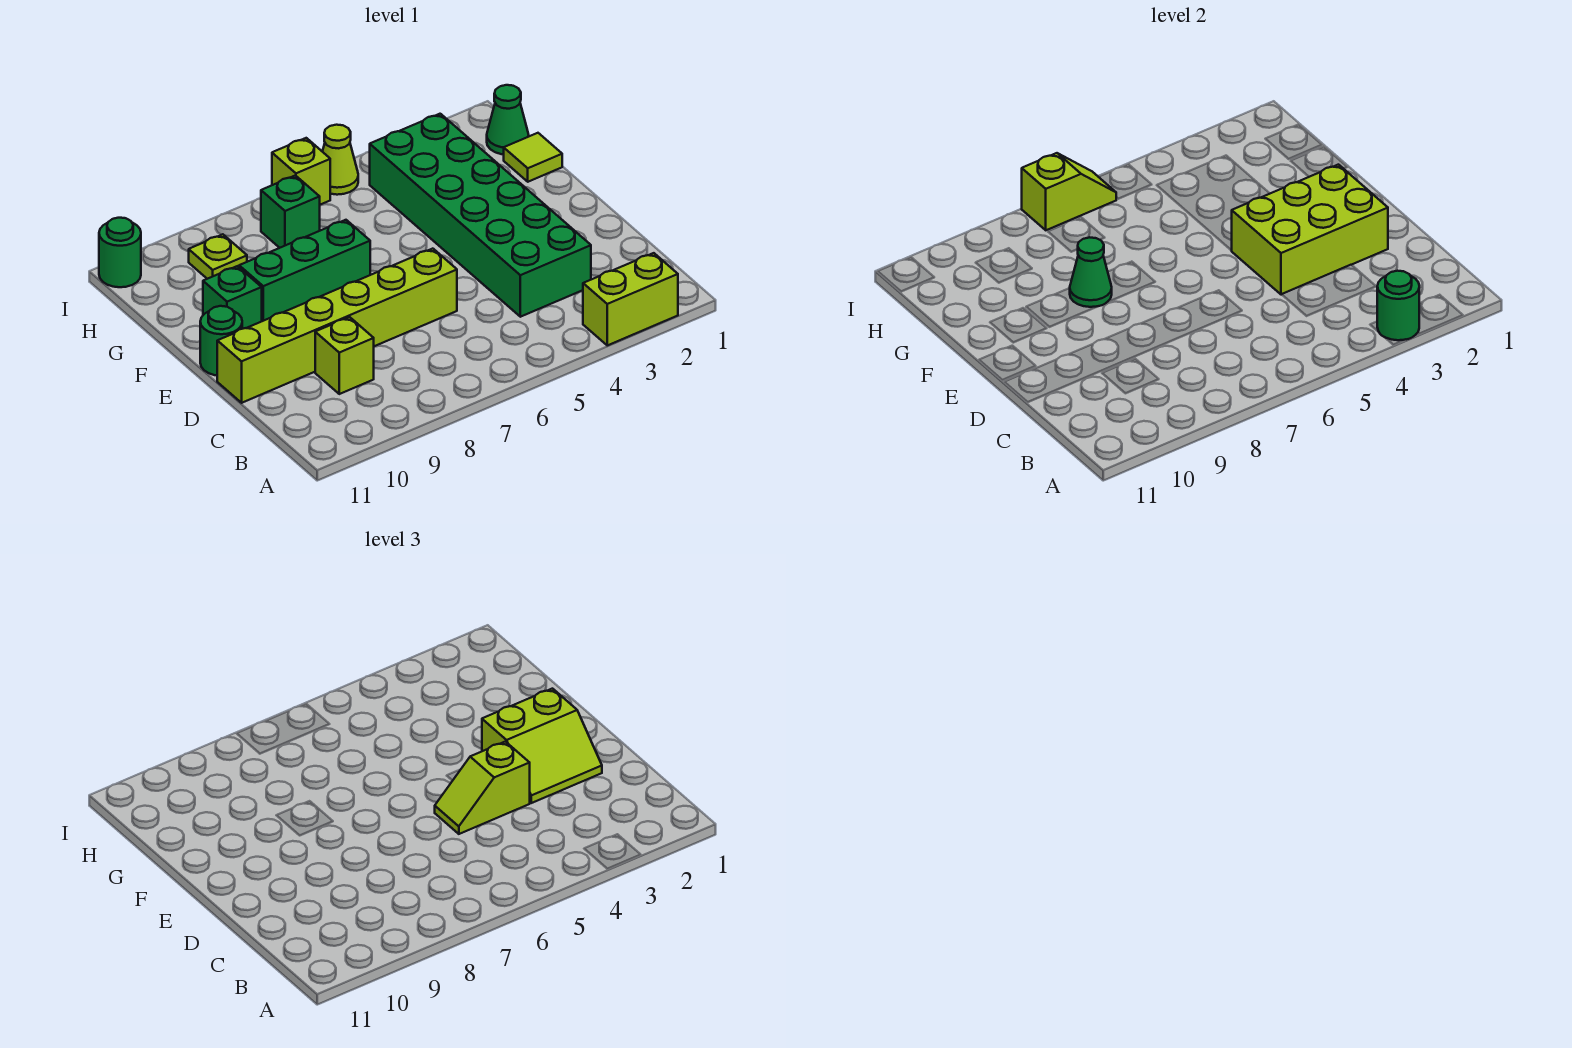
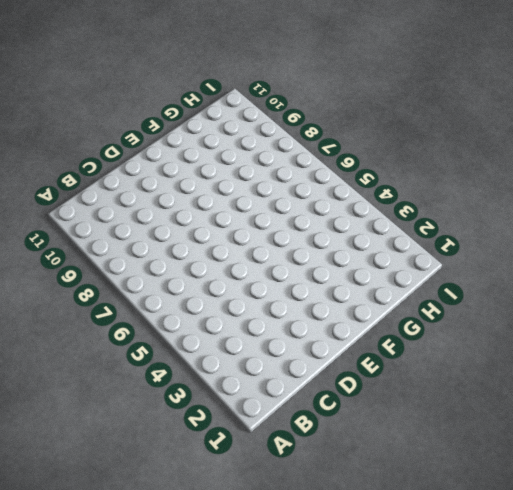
none -> lime 1x2 brick [583,253,678,345]
none -> green 2x6 brick [370,114,591,317]
none -> lime 1x1 brick [315,317,374,394]

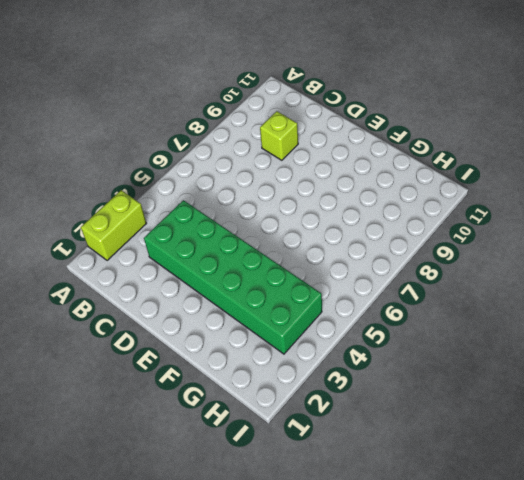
none -> lime 1x6 brick [217,249,457,403]
none -> green 1x1 round brick [200,306,242,375]
none -> green 1x3 brick [239,220,370,321]

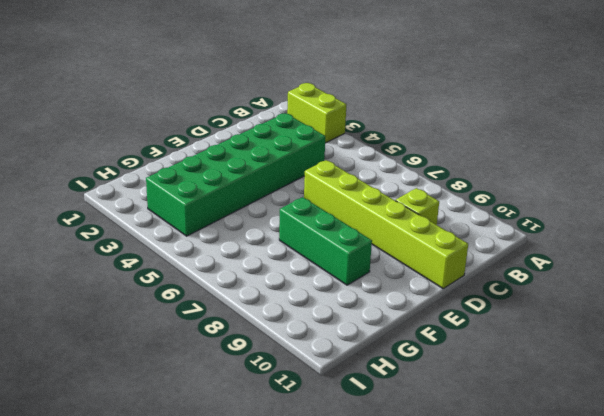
none -> green 1x1 round brick [200,306,242,375]
none -> green 1x1 brick [203,266,262,329]
none -> lime 1x1 tile [504,133,562,182]

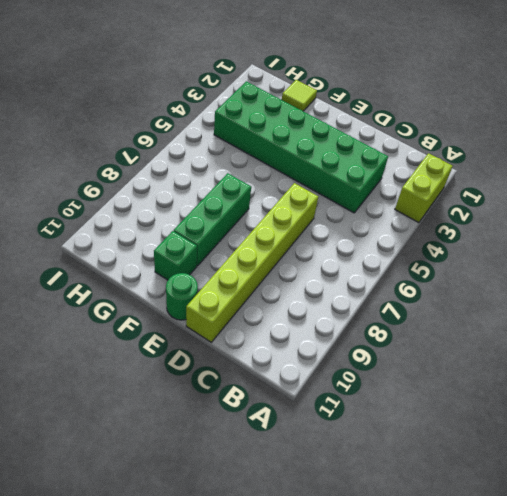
none -> lime 1x1 brick [315,317,374,394]
none -> green 1x1 cone [487,85,529,154]
none -> green 1x1 brick [261,175,320,248]

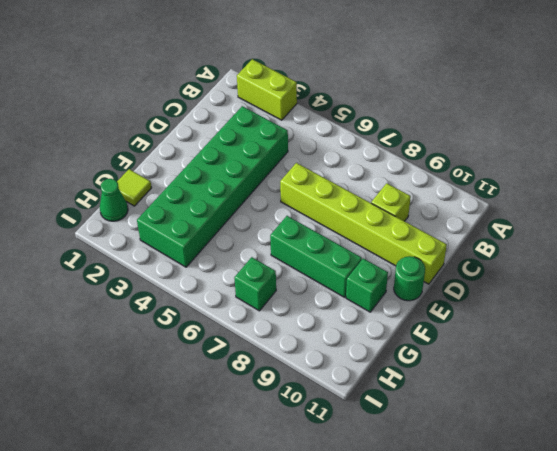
none -> lime 1x1 plate [189,234,247,279]
none -> lime 1x1 cone [322,125,358,195]
none -> lime 1x1 brick [272,138,330,205]

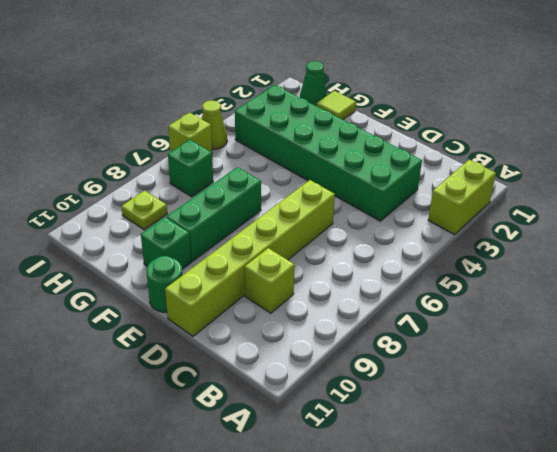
none -> green 1x1 round brick [99,218,141,287]
none -> green 1x1 round brick [1377,271,1419,340]
none -> lime 2x3 brick [1231,165,1388,295]

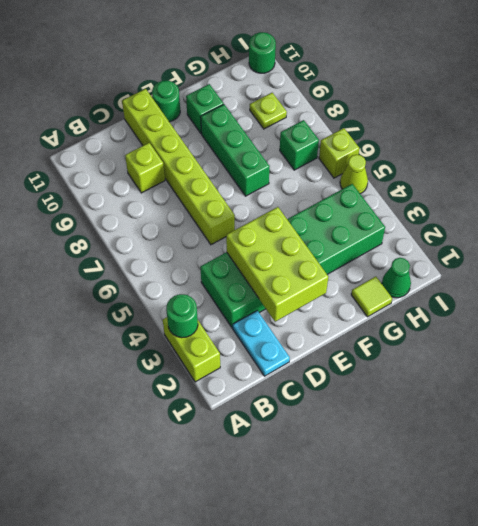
cyan 1x2 plate [233,311,290,376] -> none
none -> green 1x1 cone [1070,237,1112,307]
none -> lime 1x2 slope [1022,153,1116,230]
none -> lime 2x2 slope [482,689,602,803]

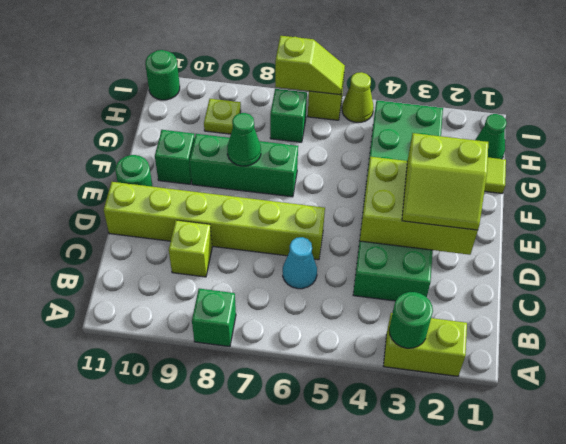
green 1x1 brick [192,289,236,347] -> none
cyan 1x1 cone [283,237,317,289] -> none
none -> lime 1x2 slope [435,742,530,834]

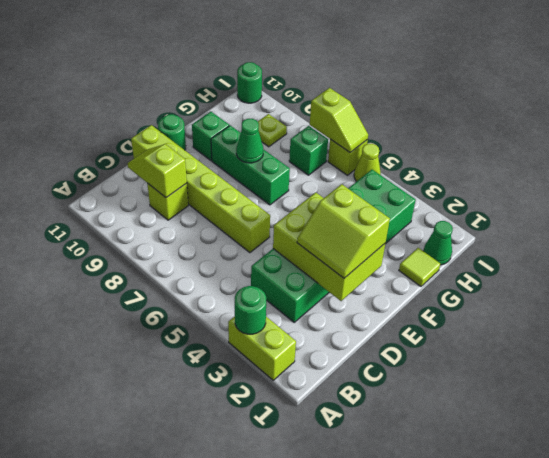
lime 1x2 slope [128,144,187,198] -> lime 1x2 slope moved to [435,742,530,834]

